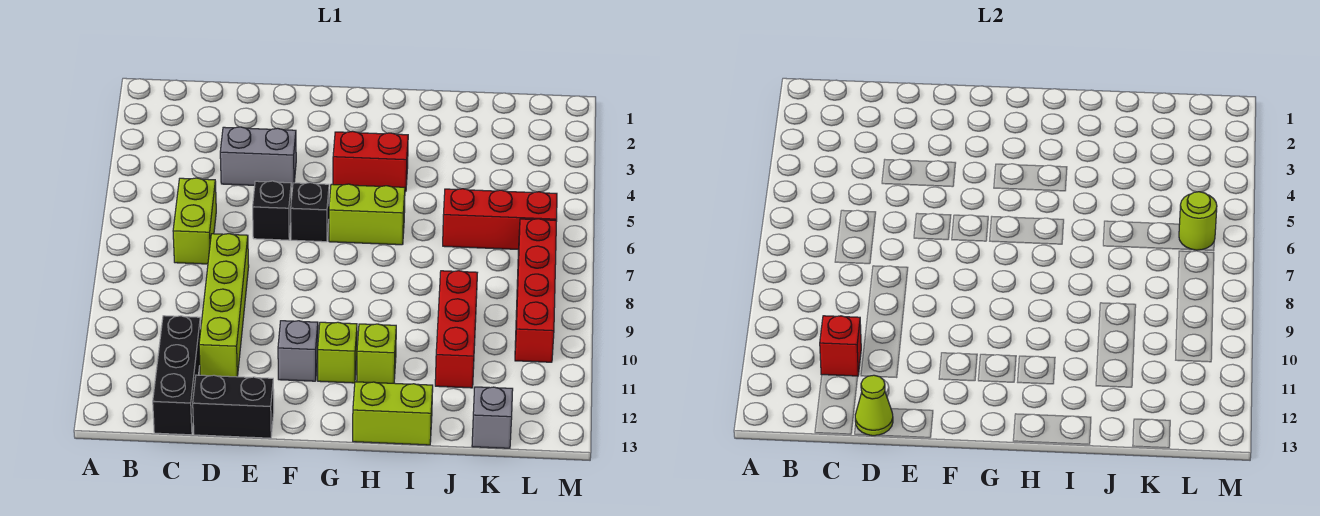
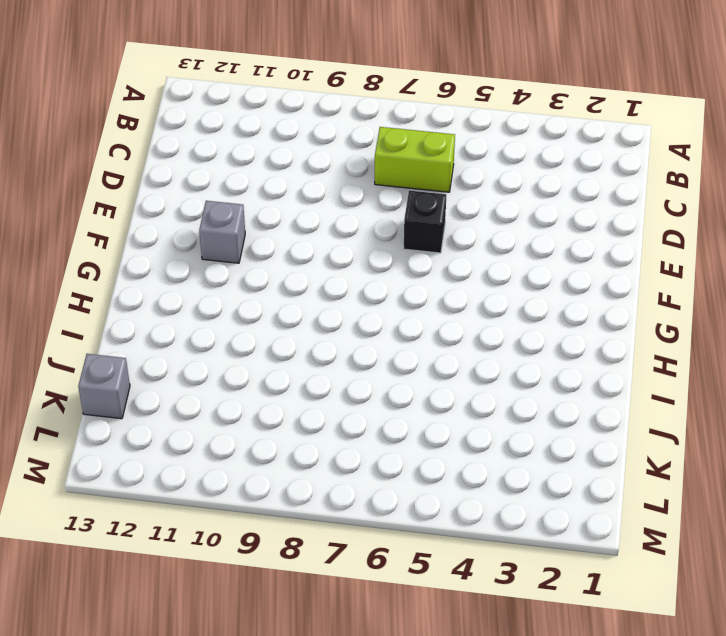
none -> black 1x3 brick [153,316,201,435]
none -> grey 1x2 brick [220,127,296,187]
none -> lime 1x4 brick [199,234,249,377]

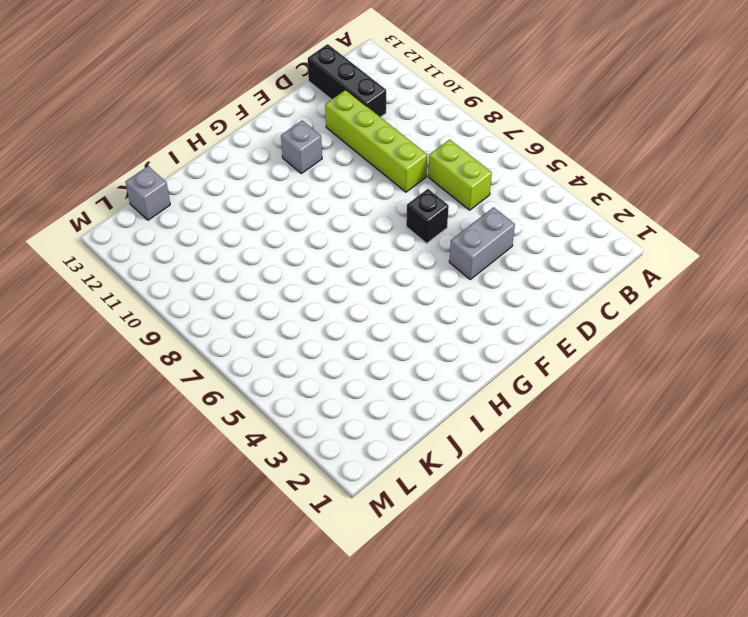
none -> black 1x2 brick [193,375,274,438]
none -> black 1x1 brick [291,183,329,242]
none -> red 1x2 brick [333,131,408,191]

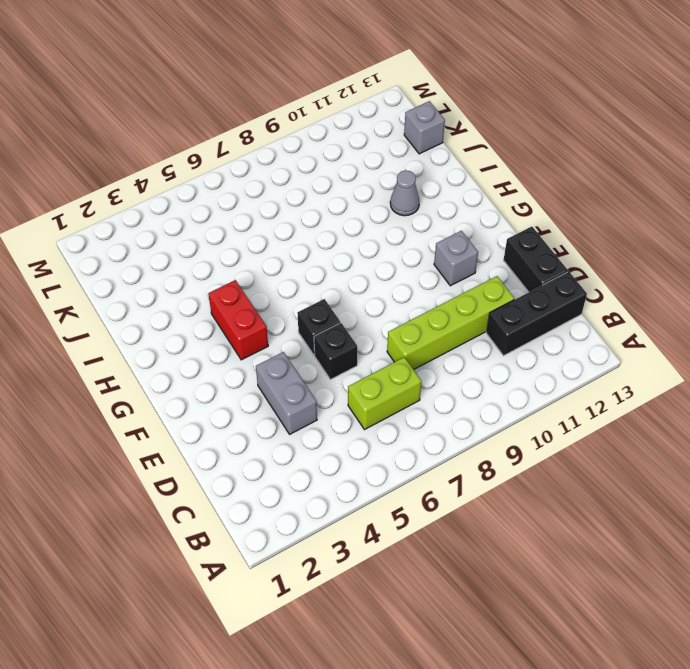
grey 1x1 cone [390,170,420,216] -> none
none -> lime 1x2 brick [329,184,405,245]
none -> lime 1x1 brick [318,322,357,383]
none -> lime 1x1 brick [357,324,396,383]

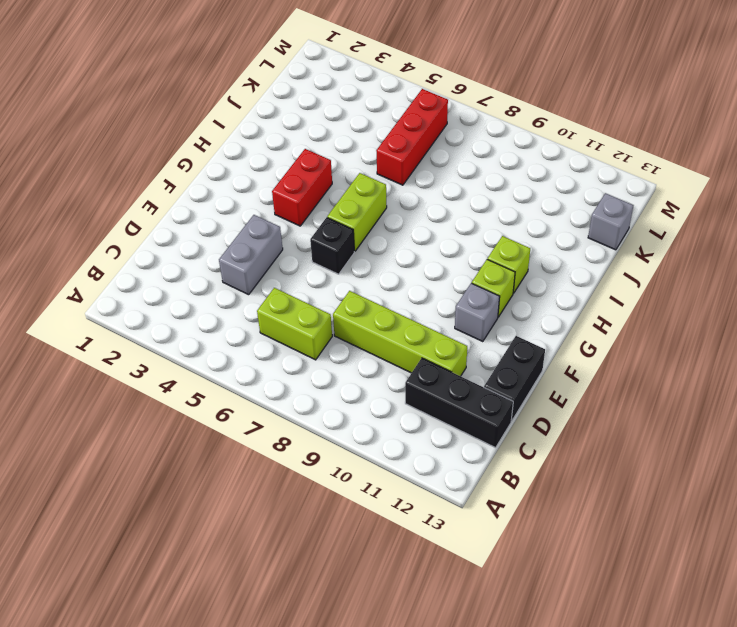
none -> black 1x1 brick [253,181,291,240]
none -> lime 1x2 brick [353,382,433,445]
none -> red 1x3 brick [435,271,477,388]

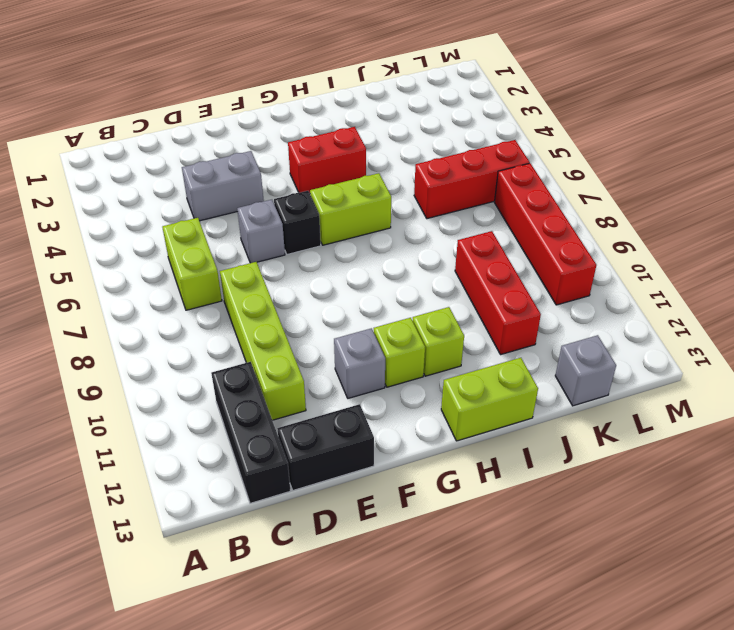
grey 1x1 brick [237,200,285,263] -> black 1x1 brick [253,181,291,240]
none -> red 1x1 brick [820,316,861,376]
none -> lime 1x1 cone [855,375,893,436]
none -> lime 1x1 round brick [1179,192,1217,250]

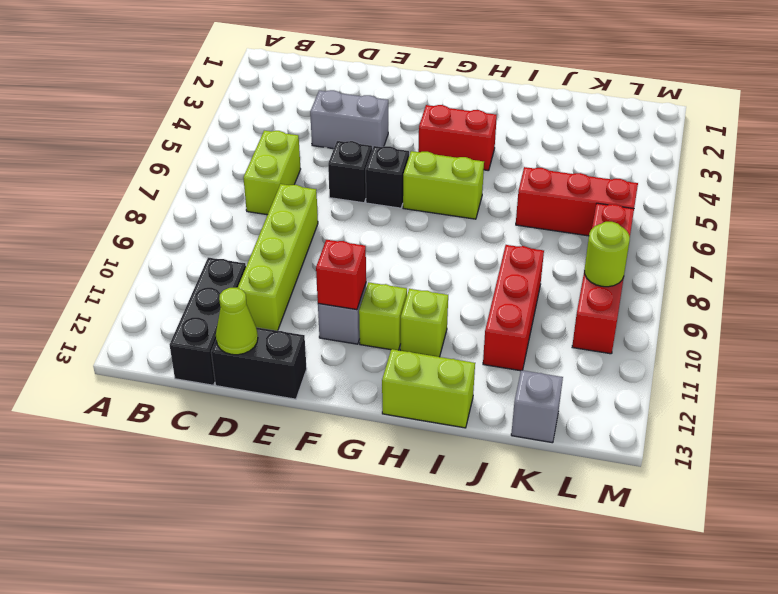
red 1x1 brick [316,240,366,310] -> red 1x1 brick moved to [820,316,861,376]
lime 1x1 round brick [584,222,630,287] -> lime 1x1 round brick moved to [1179,192,1217,250]

